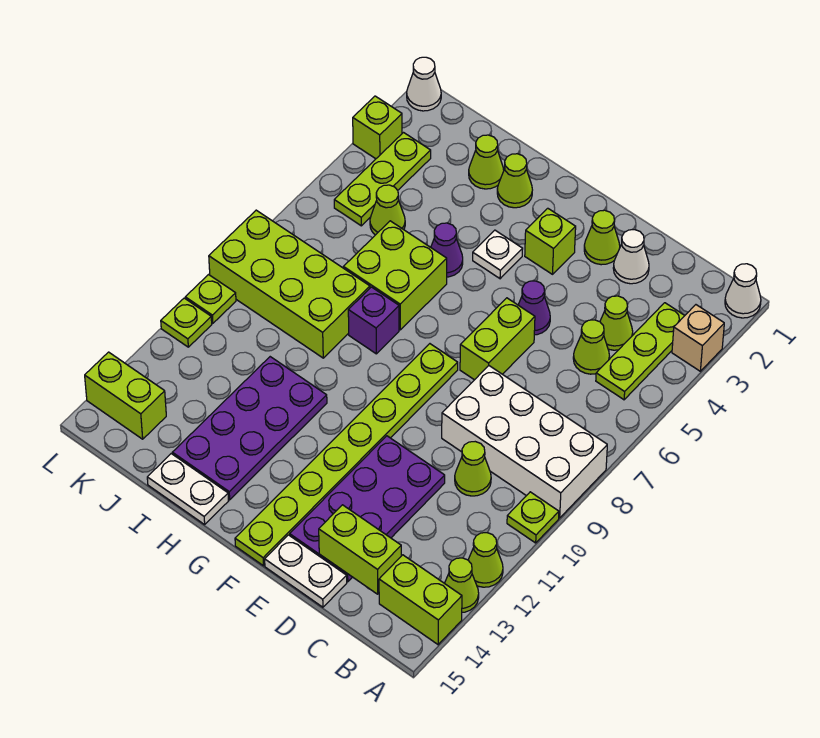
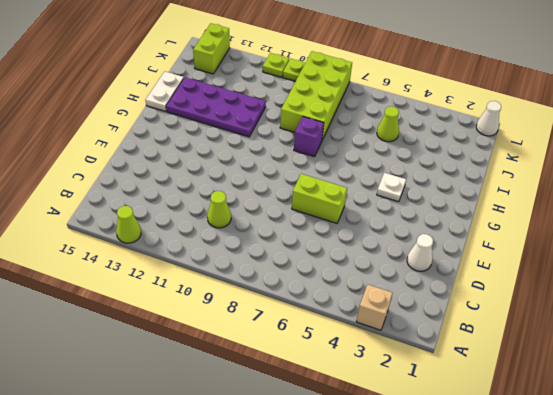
none -> white 1x1 cone [725,264,761,318]
none -> white 2x4 brick [442,366,607,518]
none -> lime 1x1 plate [507,492,559,543]
none -> lime 1x1 cone [468,533,503,587]

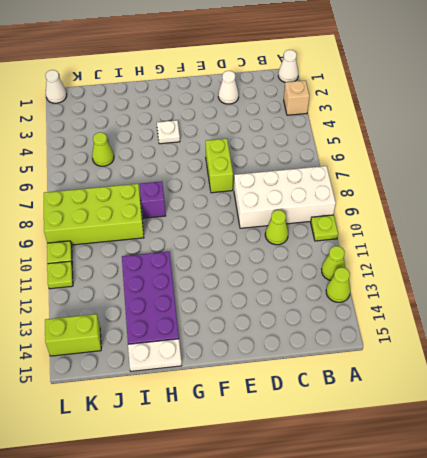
none -> lime 1x2 brick [379,555,462,645]
none -> lime 1x3 plate [596,303,685,400]
none -> lime 1x1 cone [600,296,633,350]
none -> lime 1x1 cone [573,320,609,374]

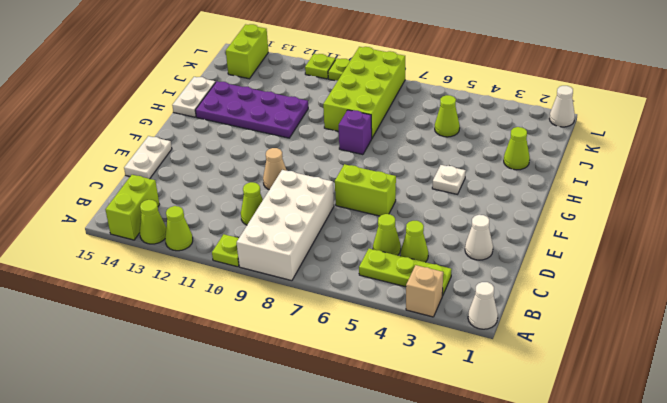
tan 1x1 cone [263,148,287,190] -> none
none -> purple 2x4 plate [290,436,445,582]
none -> lime 1x1 cone [584,210,620,265]
none -> purple 1x1 cone [518,281,550,335]
none -> lime 1x1 brick [525,208,576,274]

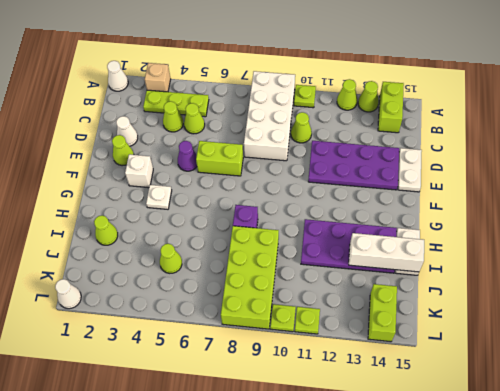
white 1x1 brick [125,154,153,188] -> lime 1x1 brick [525,208,576,274]
white 1x3 brick [349,233,424,272] -> none
none -> lime 1x8 plate [235,344,458,566]
none -> lime 1x1 cone [497,154,532,208]
none -> purple 1x1 cone [431,223,463,277]
none -> lime 2x2 brick [343,221,447,330]

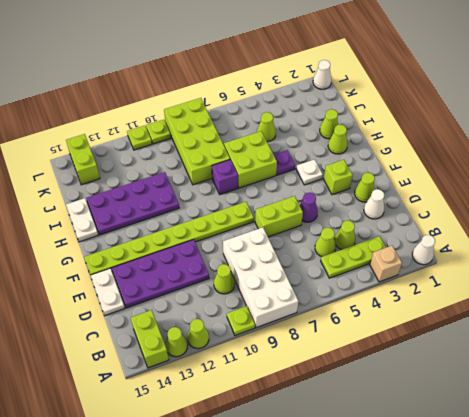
purple 1x1 plate [274,150,295,175] -> purple 1x1 cone [431,223,463,277]
none -> lime 1x3 plate [334,133,431,226]
none -> lime 1x1 brick [353,96,402,159]
none -> lime 1x2 brick [319,505,401,594]

